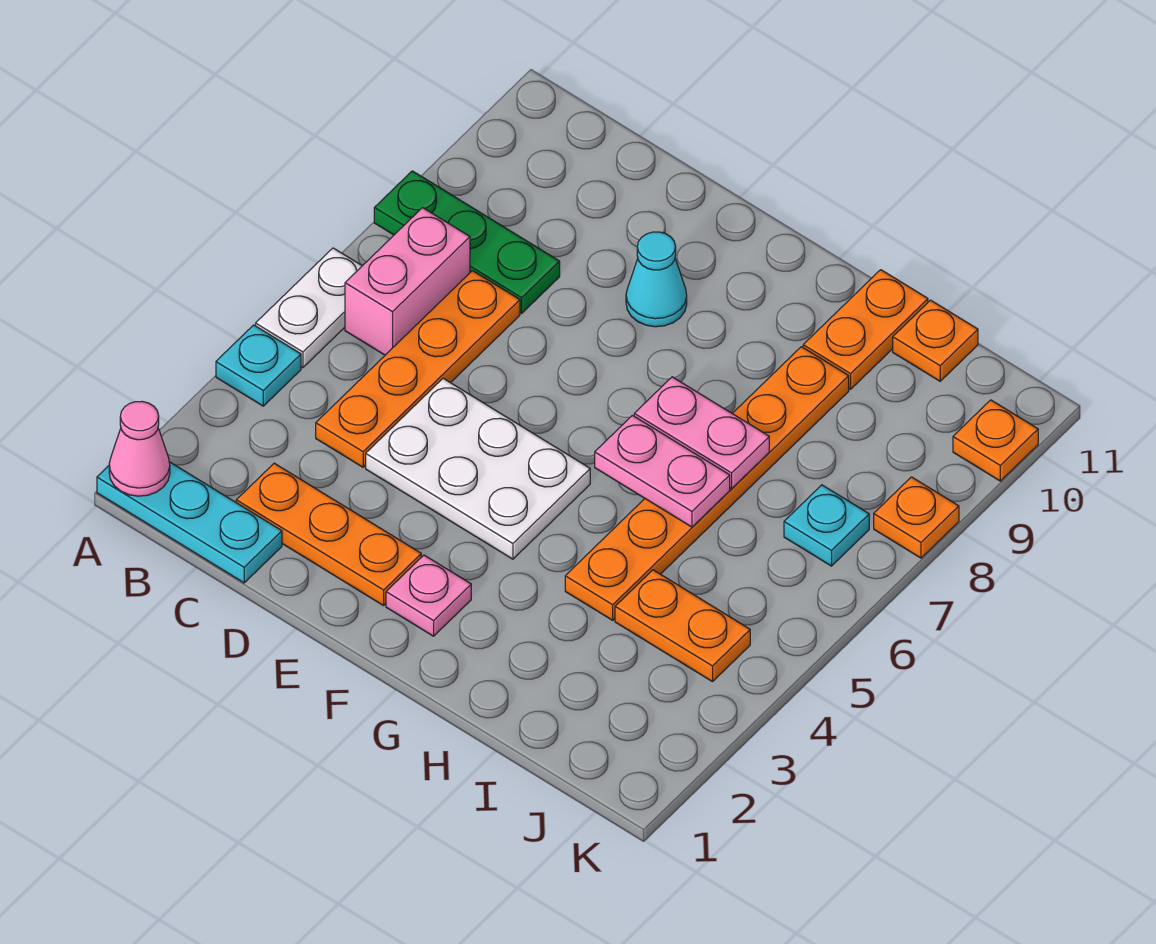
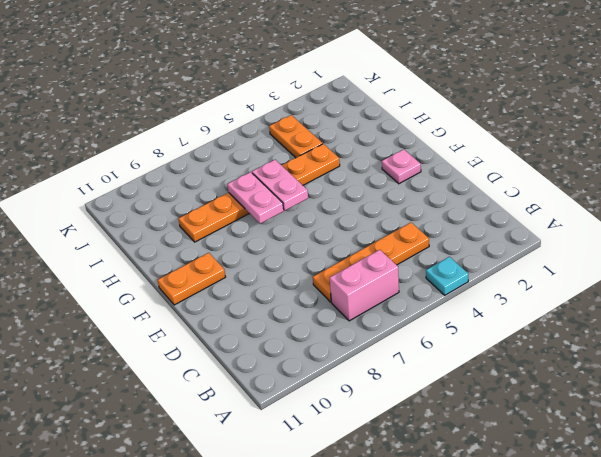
orange 1x2 plate [158,253,225,305] -> orange 1x2 plate moved to [803,270,928,389]
none -> cyan 1x3 plate [97,462,282,583]
none -> white 1x2 plate [256,248,362,368]
none -> green 1x3 plate [374,171,560,313]

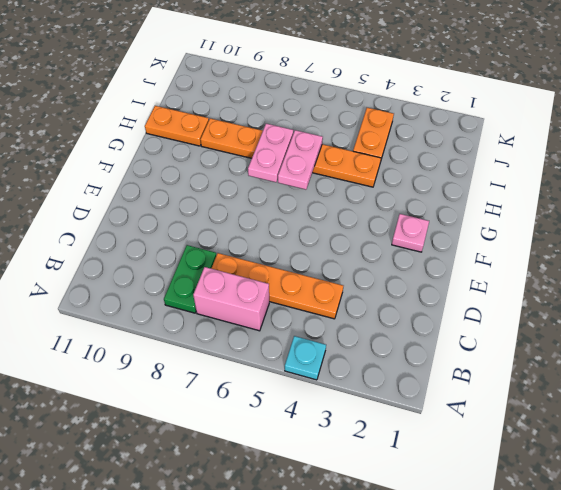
green 1x2 plate [164,245,216,313] -> green 1x3 plate [374,171,560,313]
none -> cyan 1x3 plate [97,462,282,583]
none -> white 1x2 plate [256,248,362,368]
none -> orange 1x3 plate [236,463,421,606]

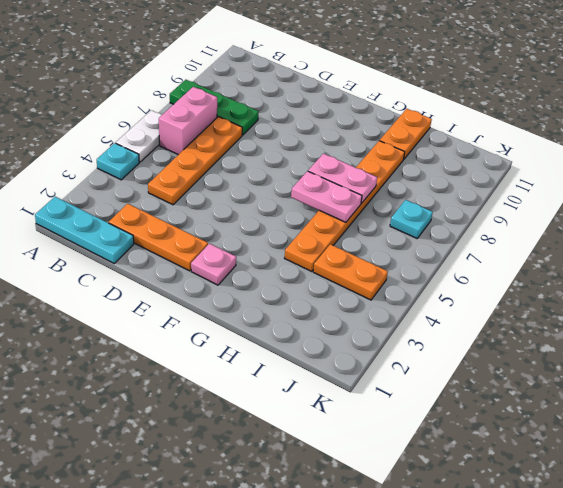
none -> white 2x3 plate [366,378,590,559]
none -> cyan 1x1 cone [626,232,687,327]
none -> orange 1x1 plate [893,300,978,381]

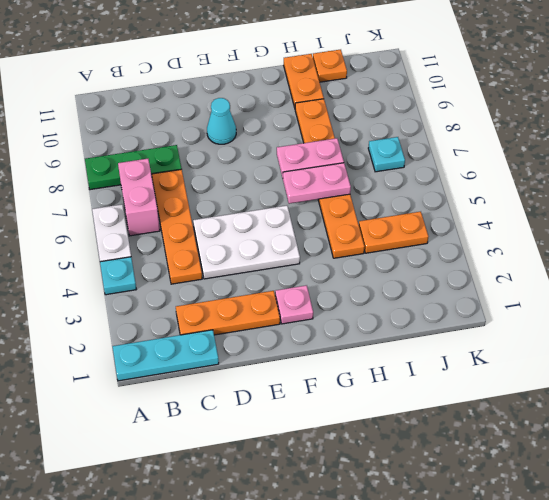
none -> orange 1x1 plate [874,477,959,558]
none -> orange 1x1 plate [953,400,1038,481]
none -> pink 1x1 cone [109,402,170,496]

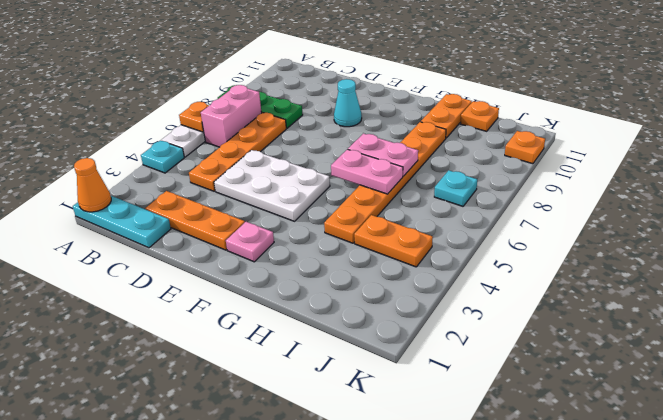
orange 1x1 cone [74,158,111,212] -> pink 1x1 cone [109,402,170,496]
orange 1x1 plate [179,102,209,132] -> orange 1x1 plate moved to [874,477,959,558]

